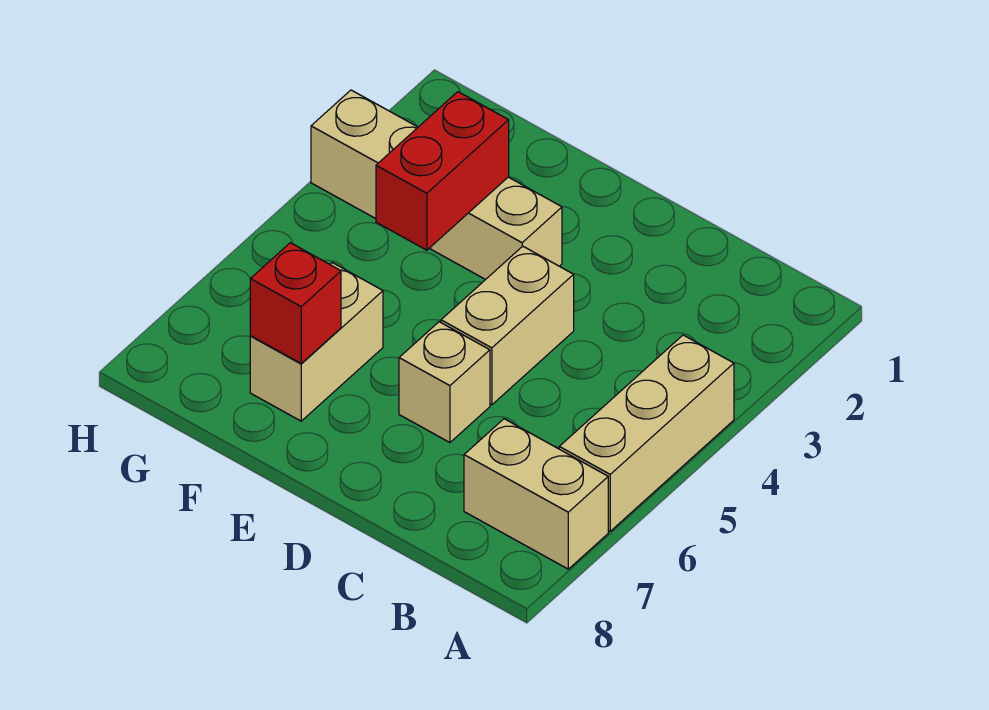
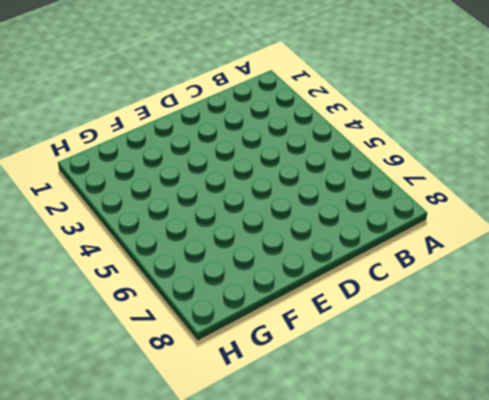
none -> tan 1x3 brick [559,335,734,531]
none -> tan 1x2 brick [464,419,608,569]

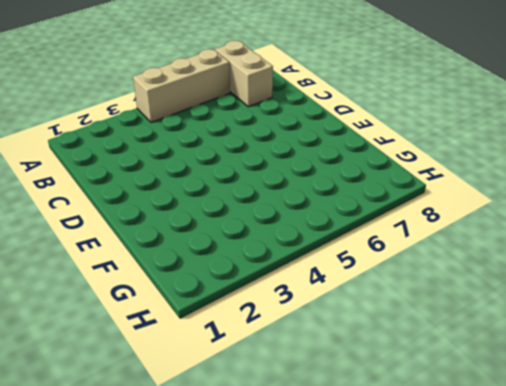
none -> tan 1x2 brick [441,246,574,405]
none -> tan 1x1 brick [399,322,490,443]

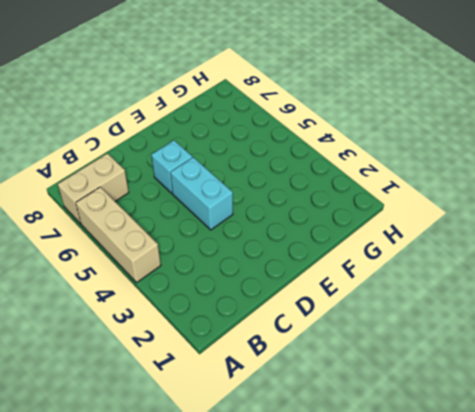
cyan 1x2 brick [171,157,233,230] -> tan 1x2 brick [441,246,574,405]
cyan 1x1 brick [151,140,192,194] -> tan 1x1 brick [399,322,490,443]
none -> tan 1x4 brick [311,90,562,280]
none -> tan 1x2 brick [250,263,383,421]

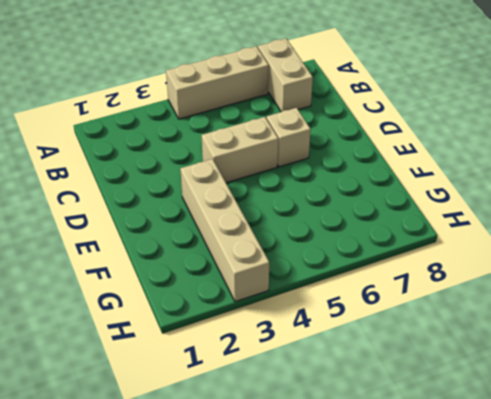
none -> tan 1x2 brick [250,263,383,421]
none -> red 1x2 brick [376,92,509,250]

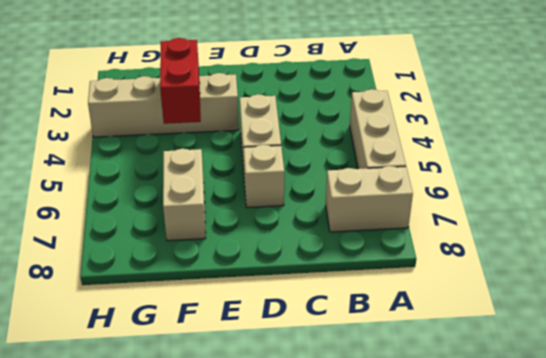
none -> red 1x1 brick [250,243,341,363]

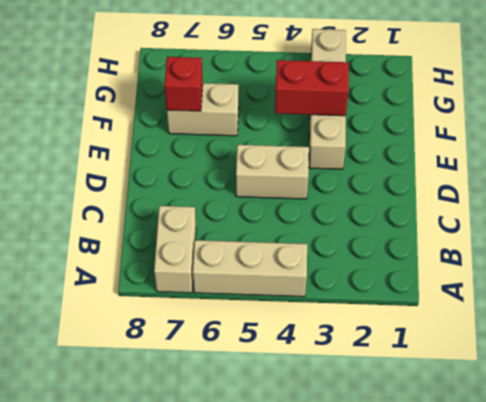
none -> tan 1x1 brick [399,322,490,443]

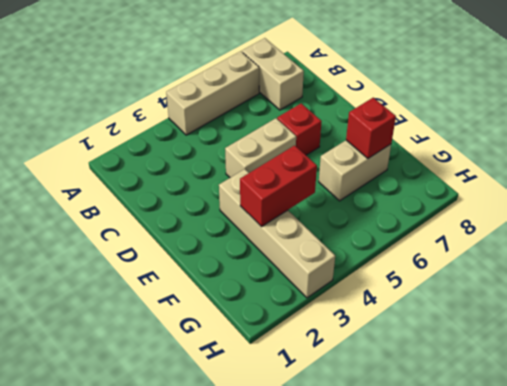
red 1x1 brick [277,104,322,155] -> tan 1x1 brick [399,322,490,443]

